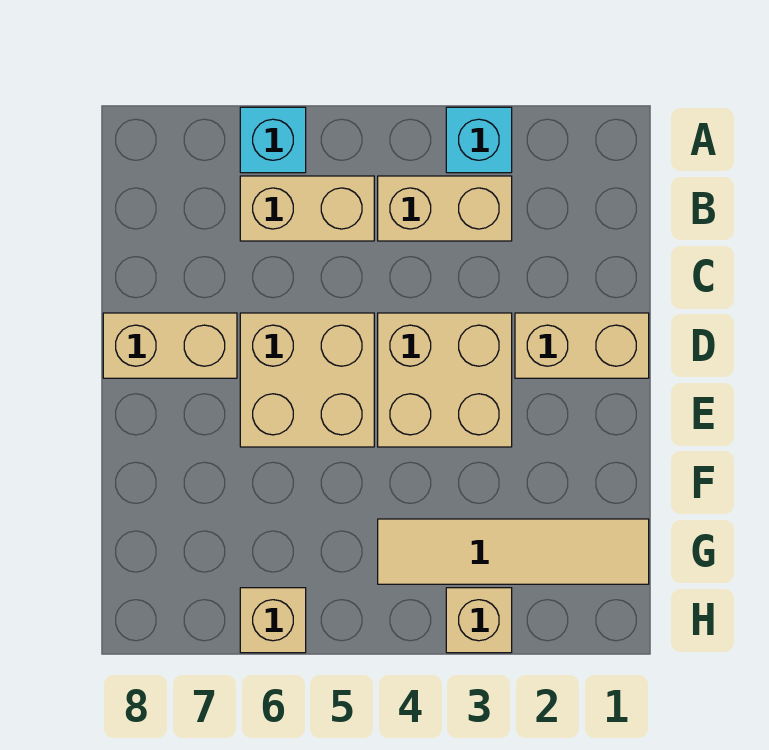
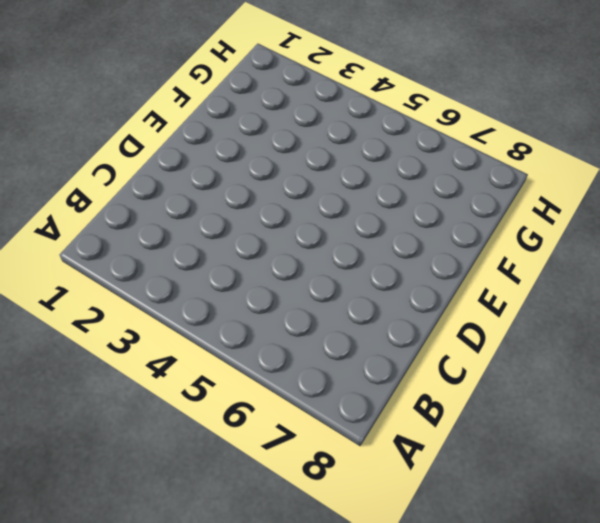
none -> cyan 1x1 brick [446,107,512,173]
none -> cyan 1x1 brick [240,107,306,173]

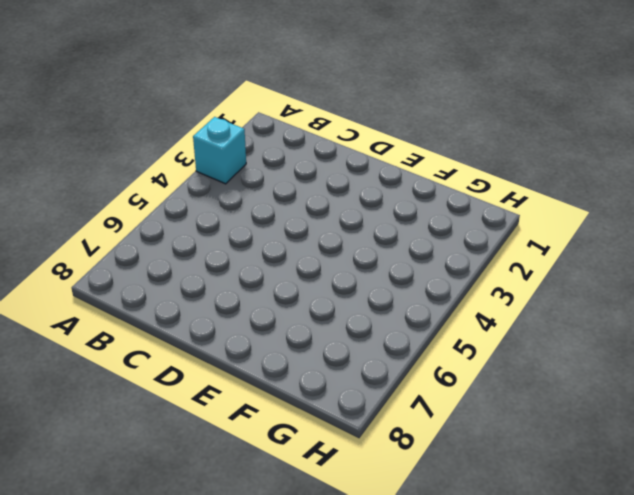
none -> cyan 1x1 brick [240,107,306,173]
none -> tan 1x2 brick [378,176,512,241]

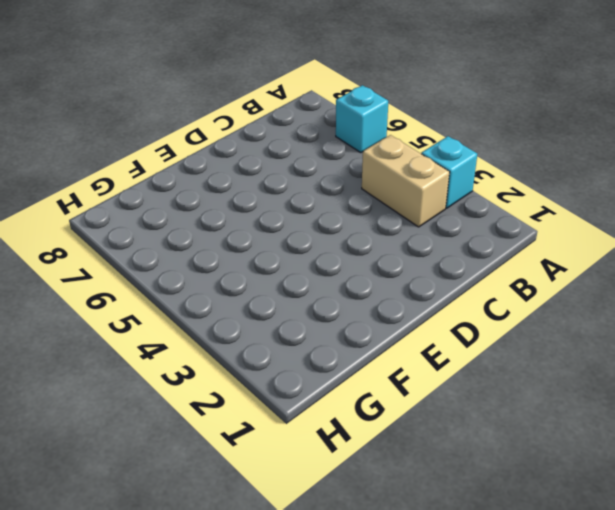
none -> tan 1x2 brick [240,176,374,241]
none -> tan 1x2 brick [515,313,649,378]

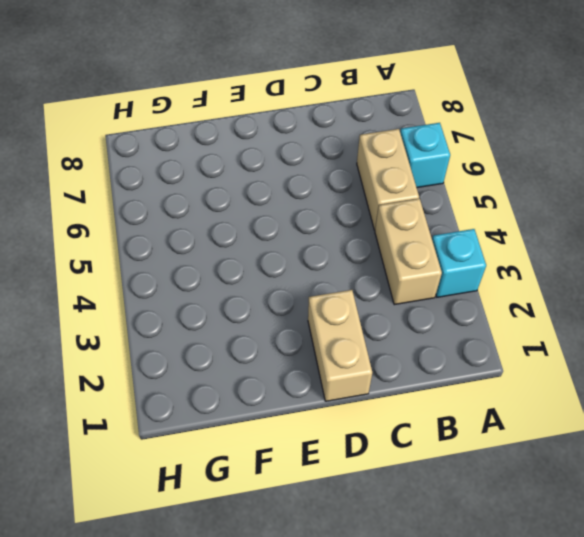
none -> tan 2x2 brick [378,313,512,447]
none -> tan 2x2 brick [240,313,374,447]

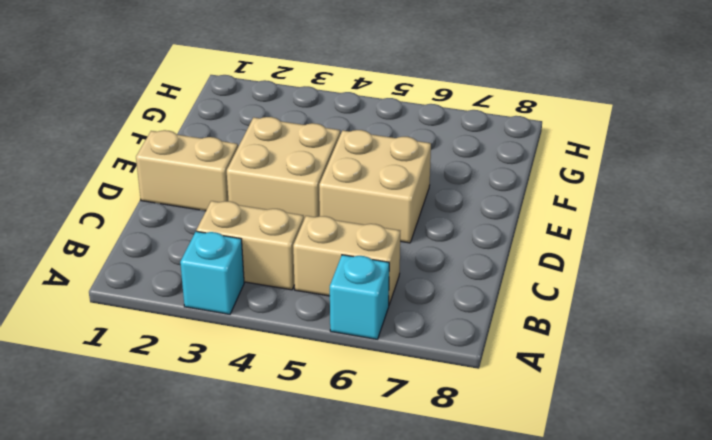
none -> tan 1x2 brick [103,313,237,378]
none -> tan 1x4 tile [378,519,649,584]

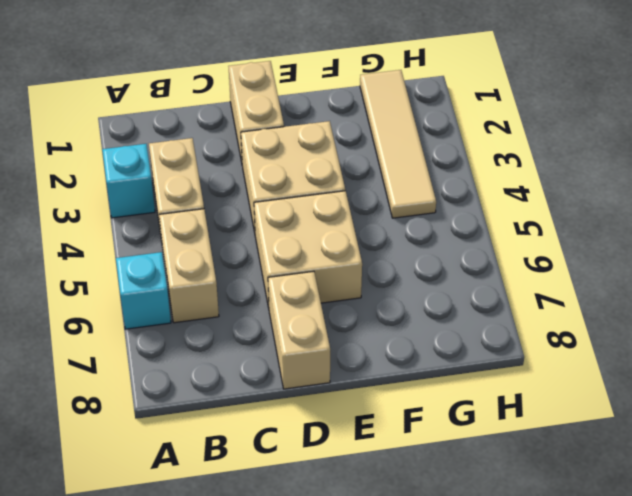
none -> tan 1x1 brick [446,588,512,653]
none -> tan 1x1 brick [240,588,306,653]

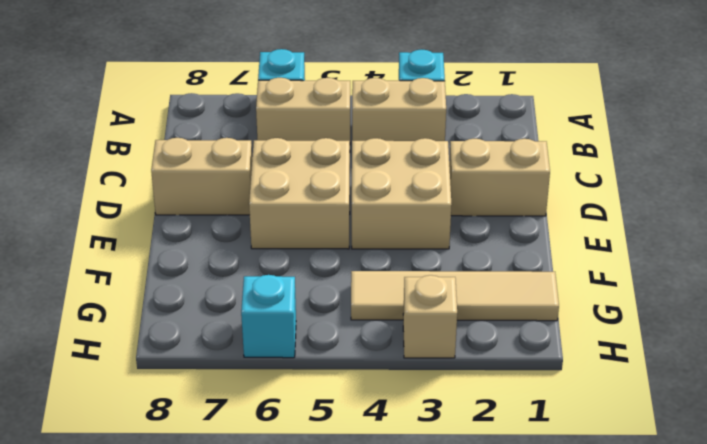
cyan 1x1 brick [241,275,296,358] -> tan 1x1 brick [240,588,306,653]

